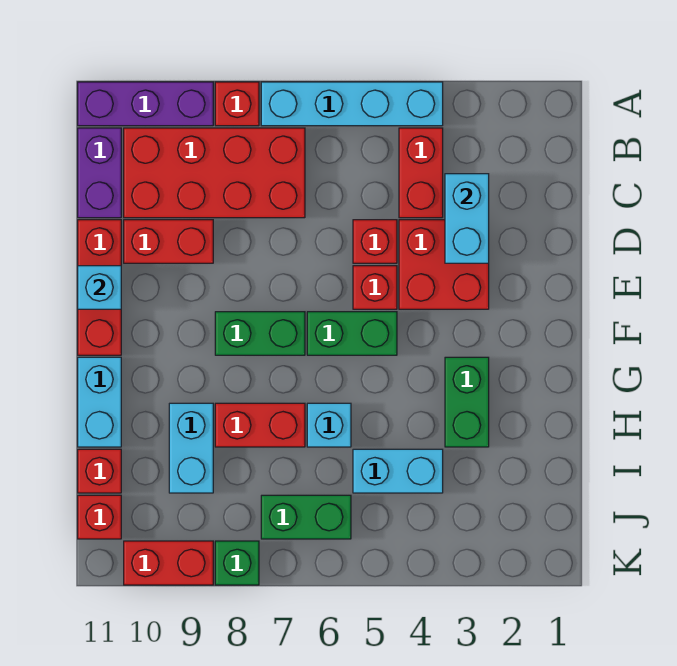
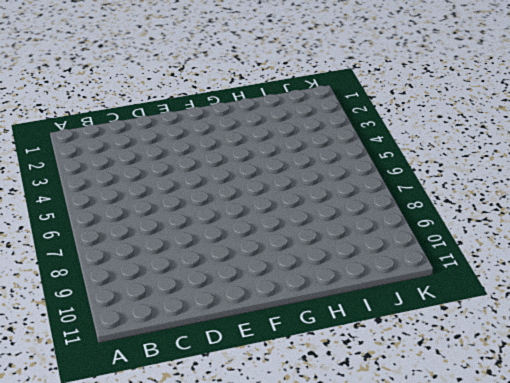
none -> cyan 1x4 brick [261,82,443,126]
none -> red 1x1 brick [215,82,259,126]
none -> purple 1x3 brick [78,82,213,126]

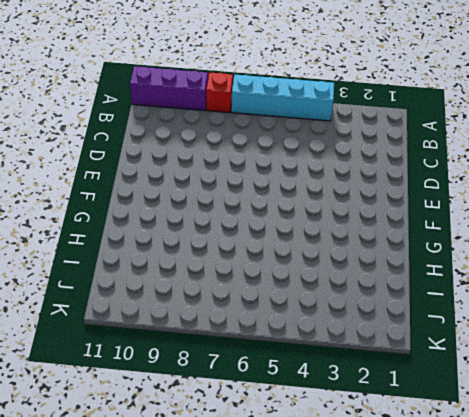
none -> red 1x2 brick [399,128,443,218]
none -> red 2x4 brick [124,128,305,218]
none -> purple 1x2 brick [78,128,121,218]

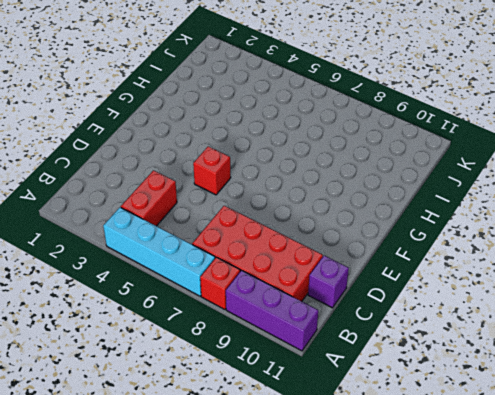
purple 1x1 brick [308,256,349,308] -> purple 1x2 brick [78,128,121,218]
none -> red 2x2 brick [399,220,489,309]
none -> red 1x1 brick [353,220,397,263]
none -> red 1x2 brick [124,220,213,263]

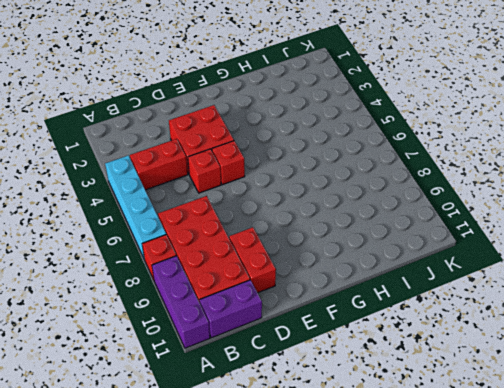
none -> red 1x3 brick [78,220,121,355]
none -> green 1x2 brick [307,312,397,355]
none -> green 1x2 brick [215,312,305,355]

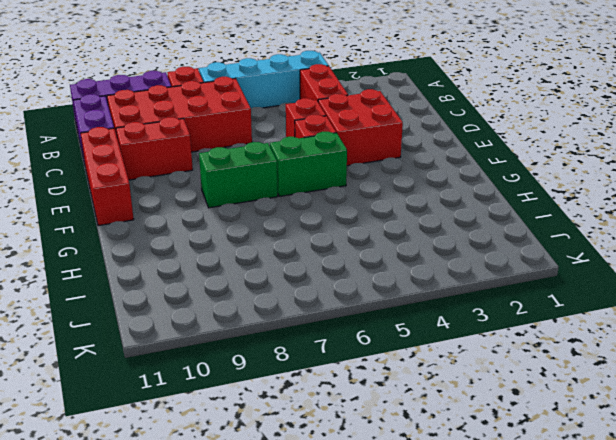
none -> green 1x2 brick [445,357,489,447]
none -> cyan 1x2 brick [78,357,121,447]
none -> cyan 1x1 brick [307,403,351,447]

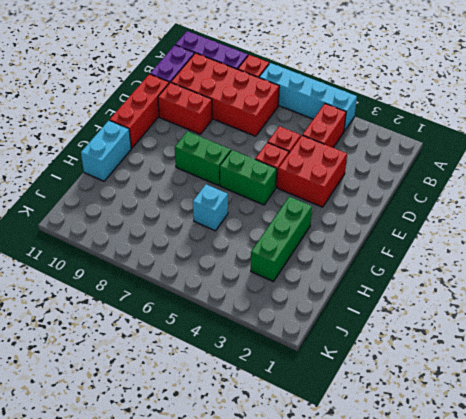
green 1x3 brick [251,197,312,282] -> green 1x2 brick [445,357,489,447]
none -> red 1x2 brick [215,403,305,447]
none -> cyan 1x2 brick [169,403,213,493]
none -> cyan 1x2 brick [353,449,443,493]

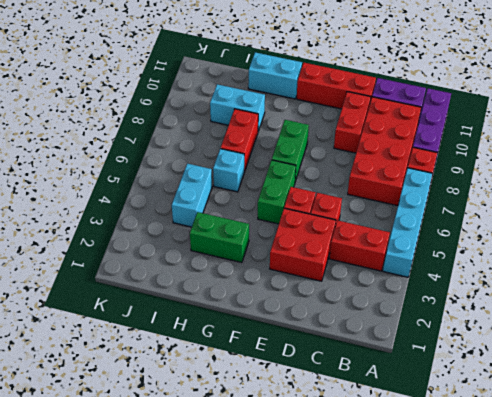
none -> red 1x1 brick [78,449,121,493]
none -> green 1x2 brick [261,495,351,539]
none -> red 1x1 brick [78,495,121,539]

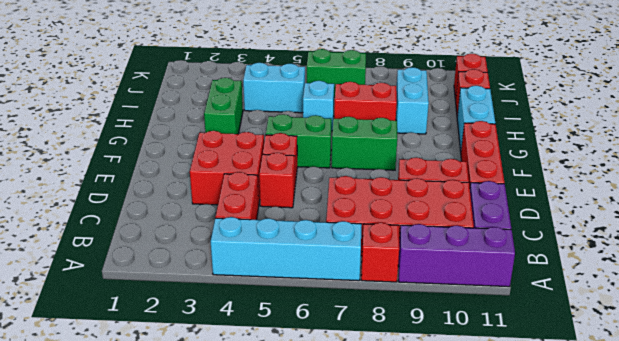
none -> green 1x1 brick [215,541,259,585]
none -> red 1x2 brick [124,541,213,585]
none -> cyan 1x2 brick [445,174,489,263]

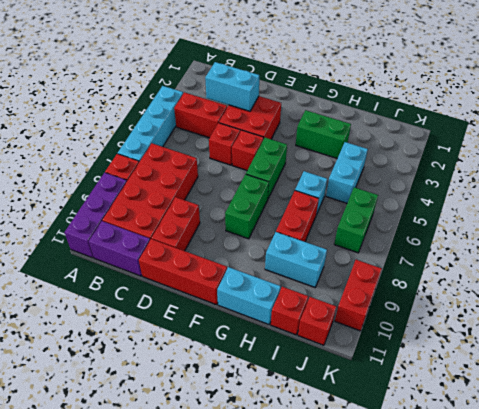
none -> green 1x1 brick [215,541,259,585]
none -> cyan 1x1 brick [78,266,121,309]

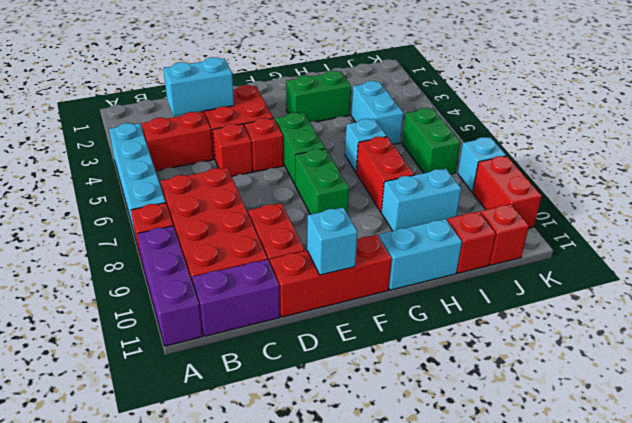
cyan 1x1 brick [458,137,506,192] -> green 1x1 brick [215,541,259,585]

